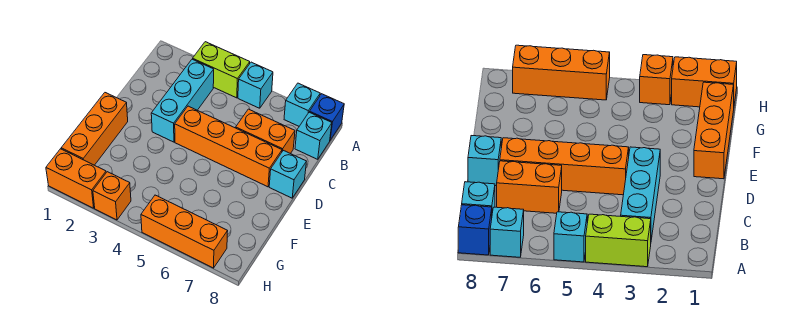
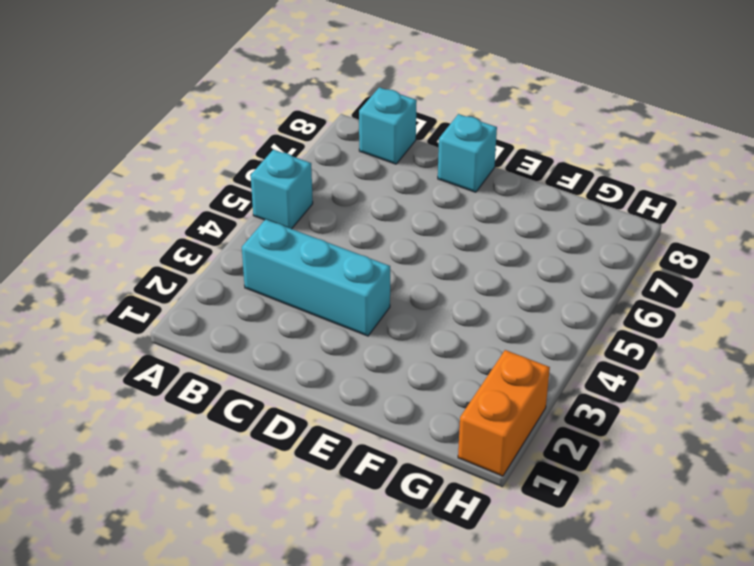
none -> lime 1x2 brick [193,42,250,98]
none -> cyan 1x1 brick [284,83,320,126]
none -> blue 1x1 brick [310,94,344,140]

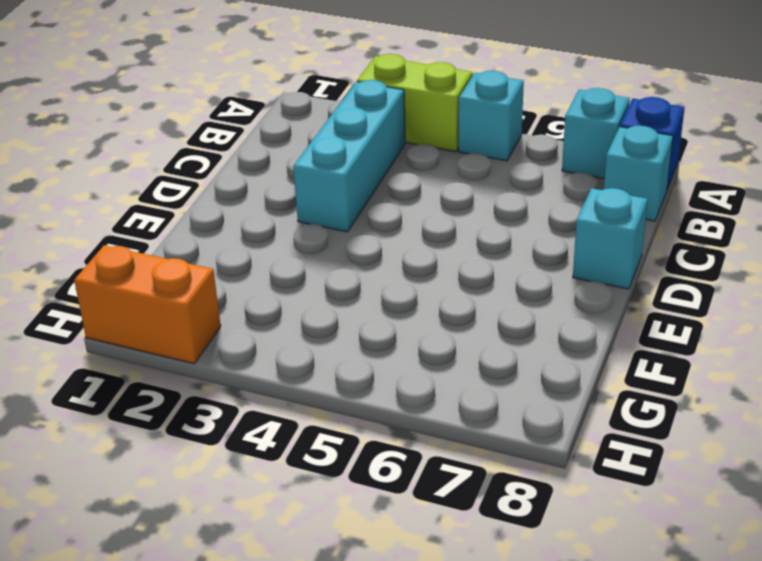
none -> orange 1x2 brick [236,109,295,154]
none -> orange 1x4 brick [175,106,282,187]
none -> orange 1x3 brick [61,93,128,165]

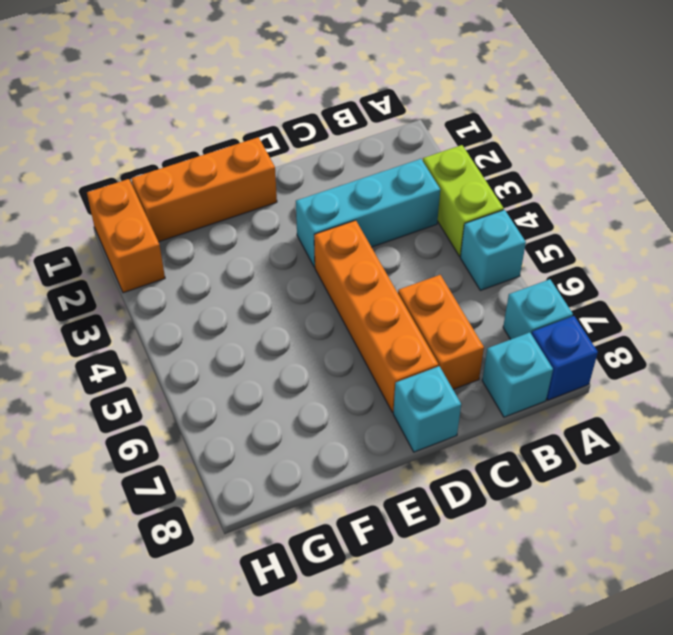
none -> orange 1x1 brick [93,172,131,220]
none -> orange 1x3 brick [141,195,228,268]

